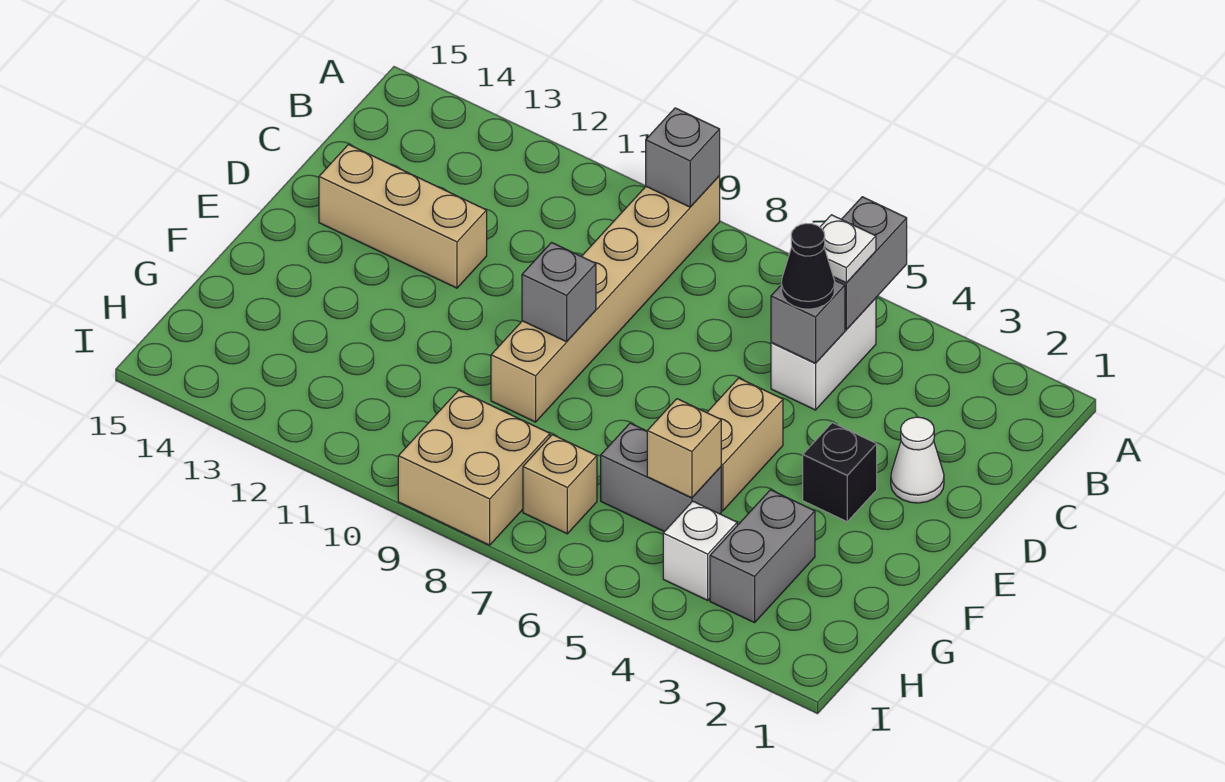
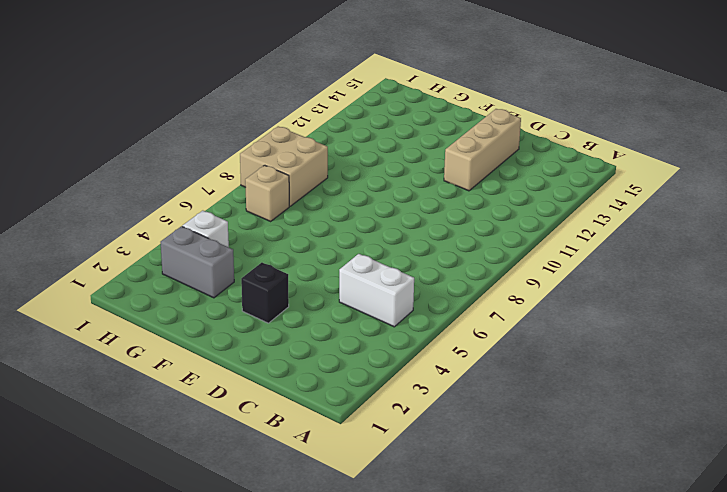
none -> tan 1x6 brick [491,176,720,422]
none -> white 1x1 cone [891,417,944,503]
none -> tan 1x2 brick [707,378,783,511]

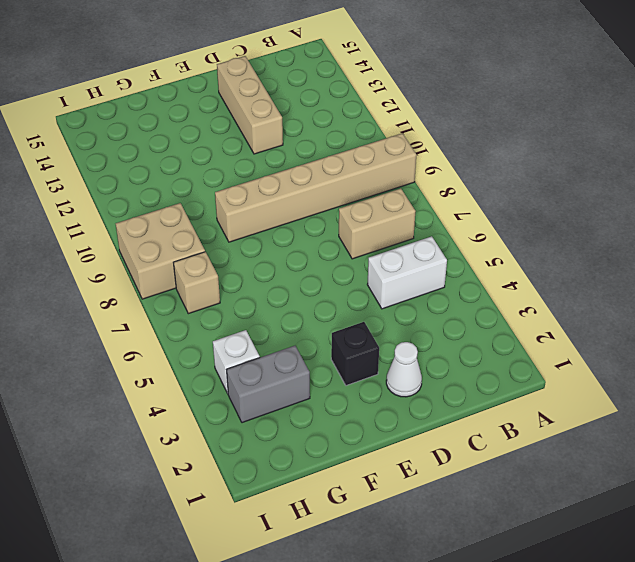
tan 1x2 brick [339,189,416,259] -> tan 1x2 brick moved to [707,378,783,511]
none -> grey 1x2 brick [601,423,721,532]
none -> grey 1x2 brick [834,197,907,330]
none -> grey 1x1 brick [646,108,720,207]

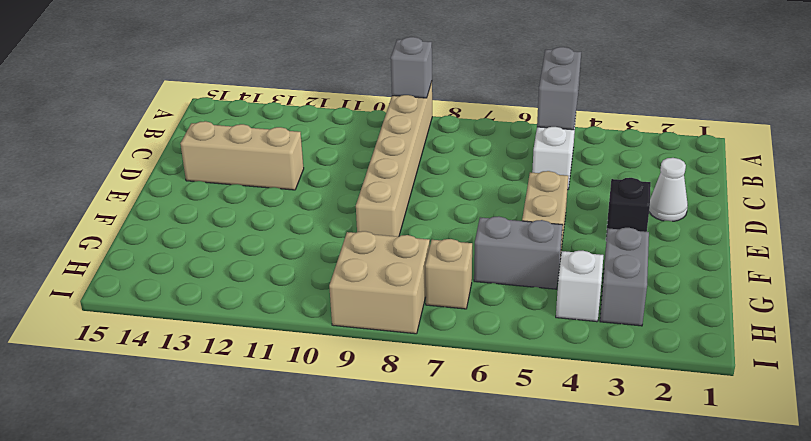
none -> grey 1x1 brick [771,280,845,363]
none -> grey 1x1 brick [522,243,596,342]
none -> tan 1x1 brick [647,399,721,498]

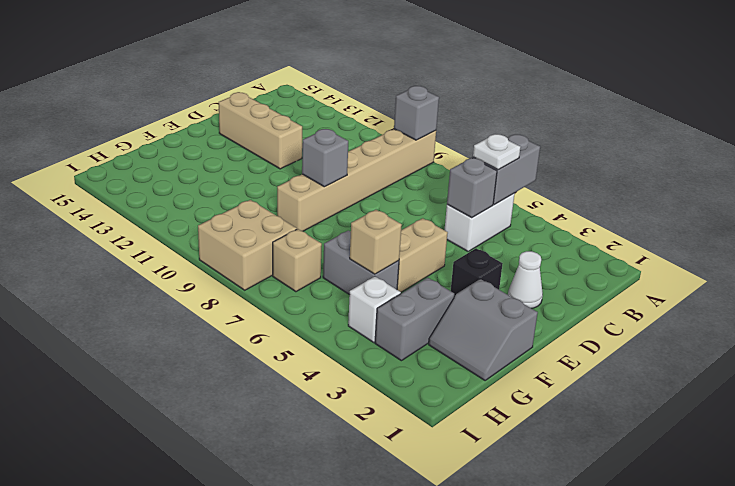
grey 2x2 slope [429,279,538,380] -> none
none -> black 1x1 cone [781,224,835,309]

